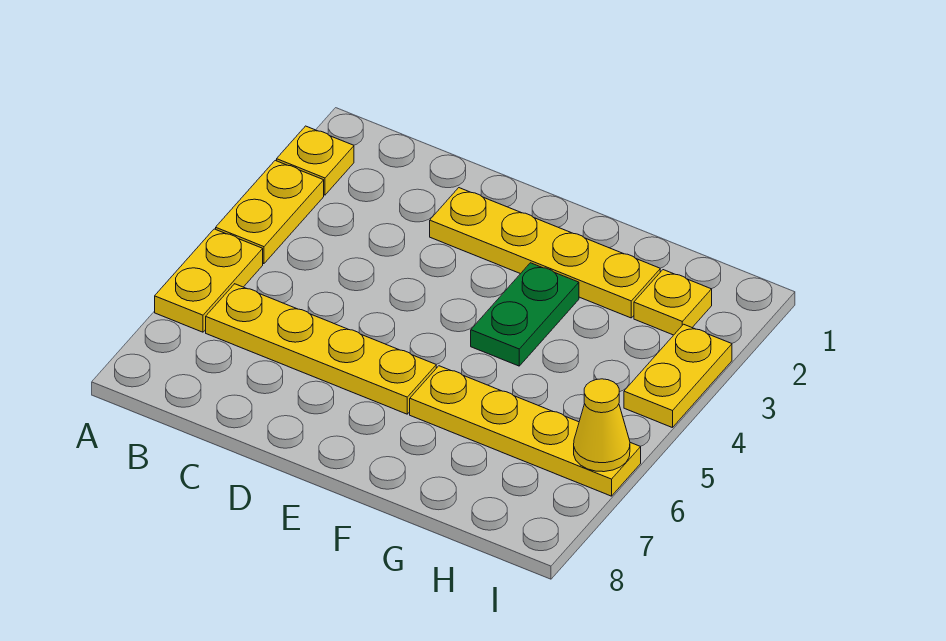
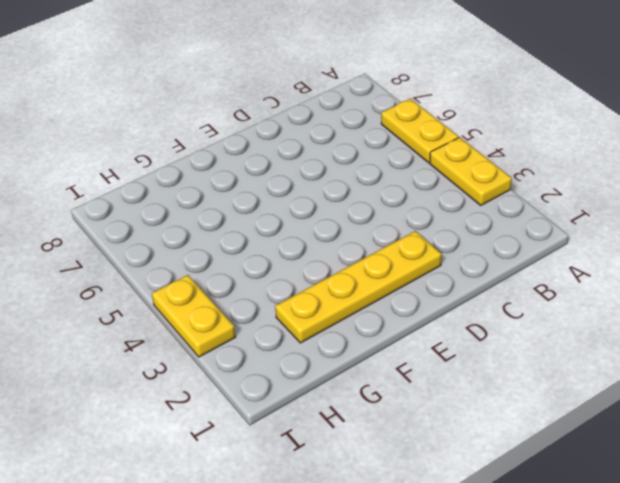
none -> yellow 1x1 plate [277,126,354,195]
none -> yellow 1x4 plate [206,284,436,414]

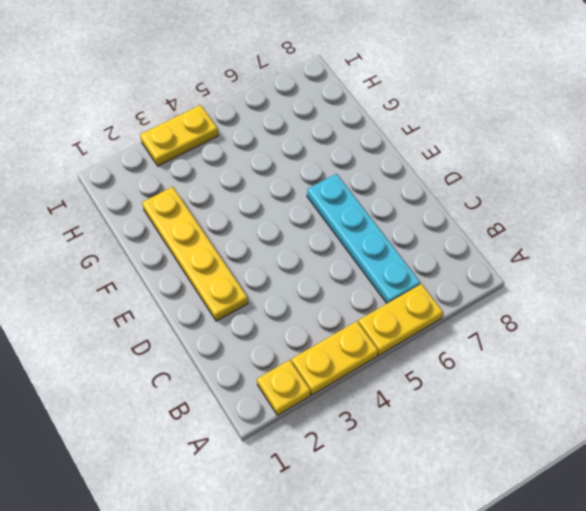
cyan 1x4 plate [307,174,420,303] -> yellow 1x4 plate [206,284,436,414]
none -> green 1x2 plate [471,263,579,366]
none -> yellow 1x4 plate [410,366,641,496]

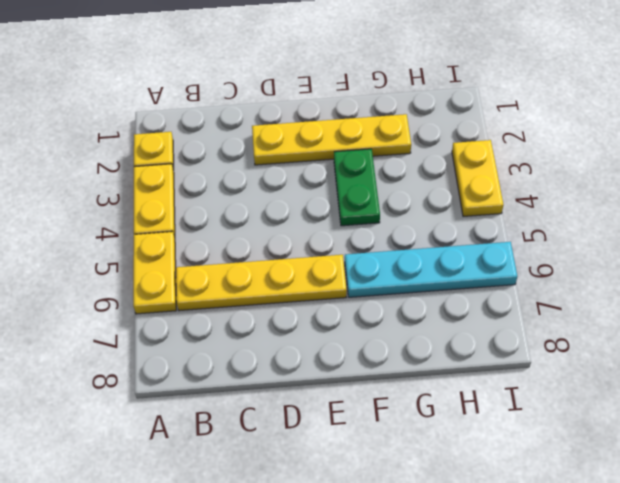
cyan 1x4 plate [345,242,517,297] -> yellow 1x4 plate [410,366,641,496]
none -> yellow 1x1 plate [634,270,712,335]
none -> yellow 1x1 cone [574,379,630,472]

